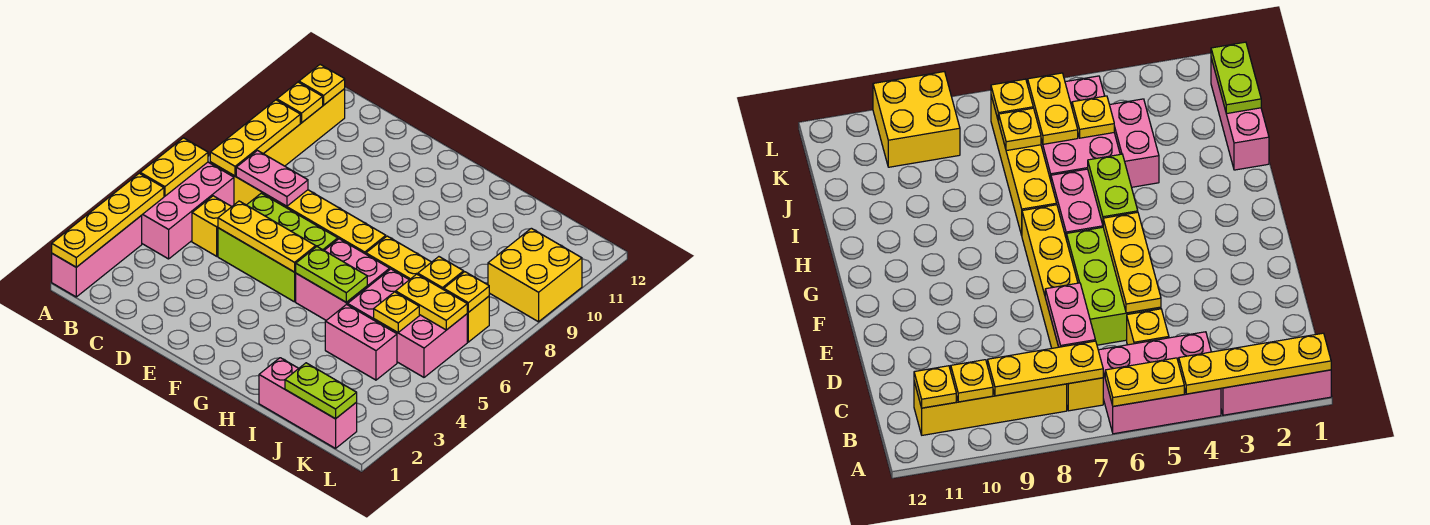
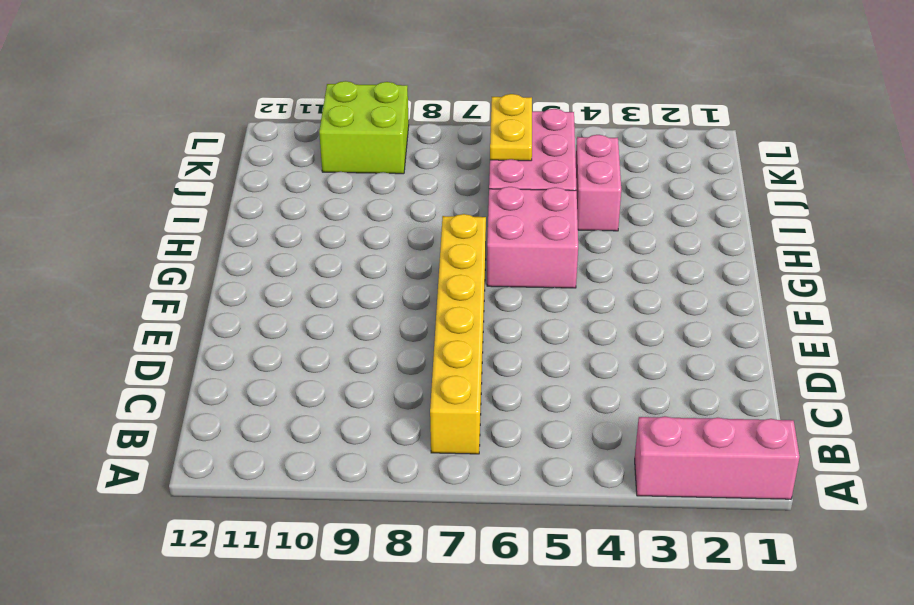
lime 2x2 brick [319,81,409,174] -> yellow 2x2 brick [488,228,582,322]
none -> pink 2x3 brick [141,162,234,259]
none -> yellow 1x4 brick [263,89,345,166]
none -> yellow 1x1 brick [192,196,232,256]

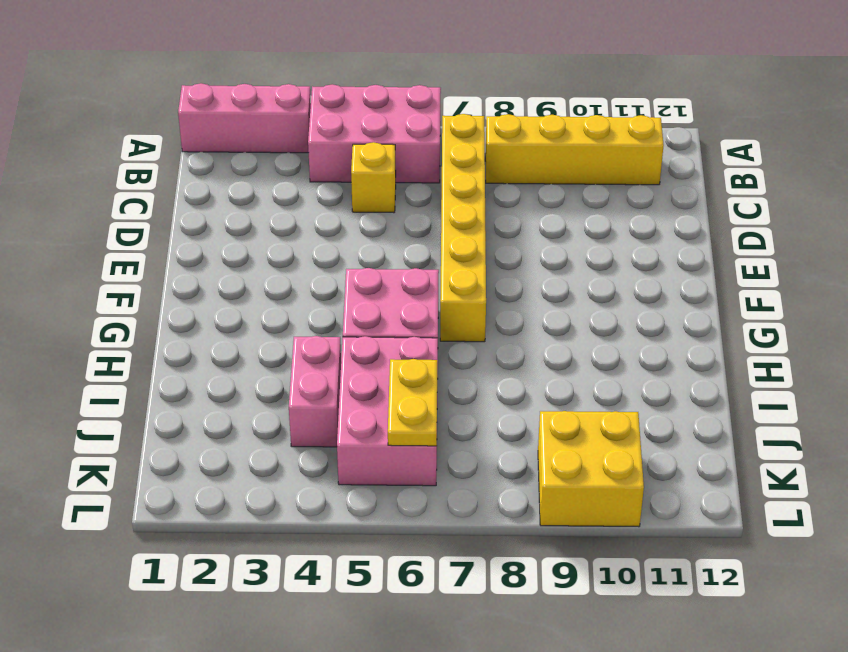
none -> lime 2x3 brick [218,193,338,302]
none -> yellow 1x4 brick [366,236,489,342]
none -> pink 1x3 brick [259,358,357,448]

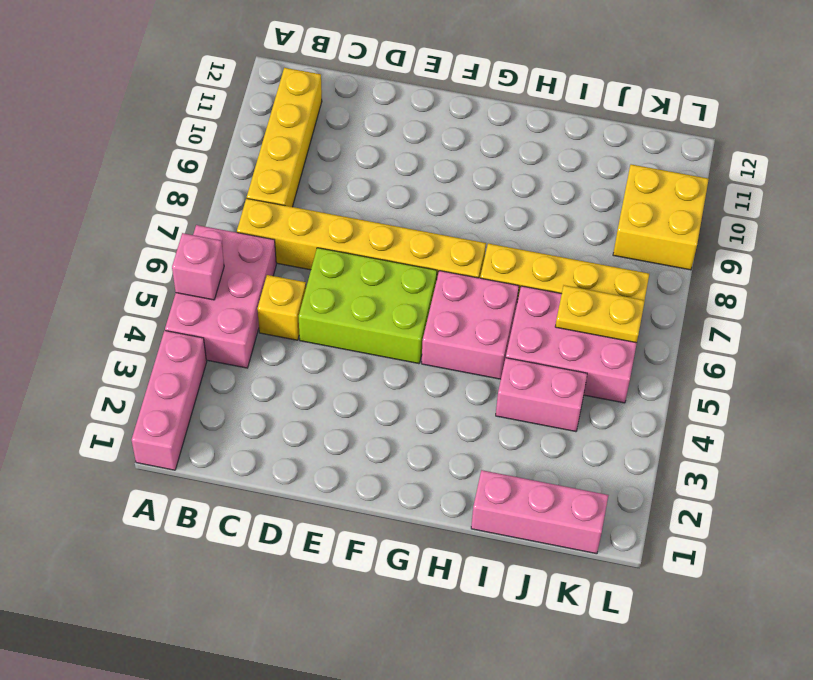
pink 1x1 brick [172,233,224,300] -> yellow 1x2 plate [140,138,208,196]
none -> yellow 1x4 plate [52,173,164,267]
none -> yellow 1x3 plate [210,100,300,176]
none -> yellow 1x1 plate [277,82,323,123]

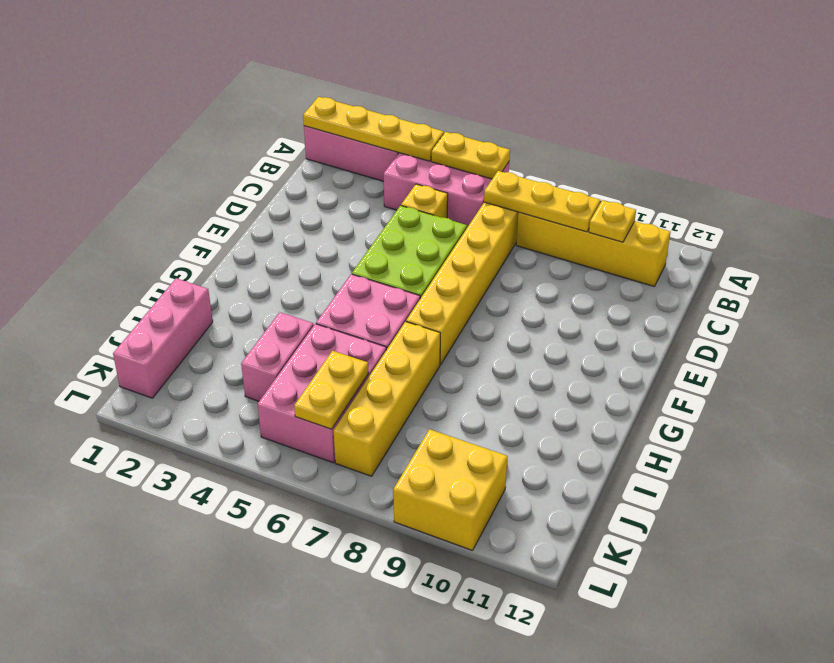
none -> yellow 1x1 plate [299,65,345,105]
none -> pink 1x2 plate [236,151,308,206]
none -> yellow 1x3 plate [218,201,316,272]

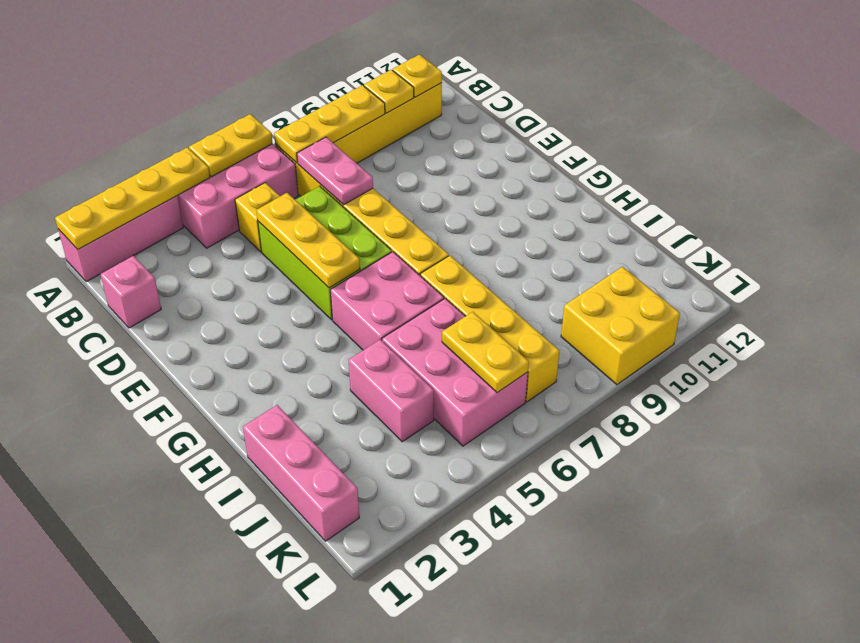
pink 1x1 brick [100,256,161,328] -> none
none -> lime 1x2 plate [295,247,367,302]
none -> lime 1x2 plate [285,363,357,419]
none -> yellow 1x1 plate [374,292,419,332]

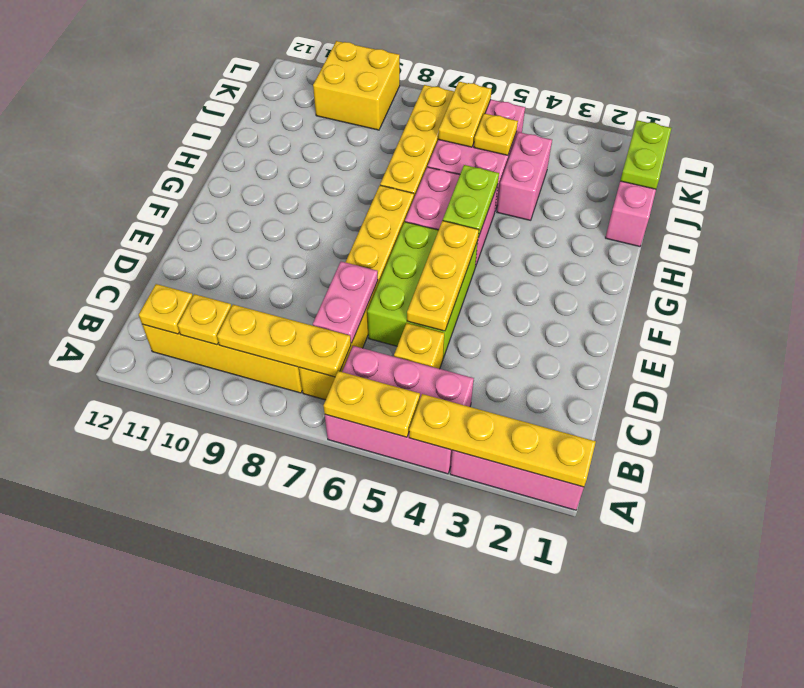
none -> yellow 1x1 plate [418,257,464,290]
none -> yellow 1x1 plate [444,272,489,312]

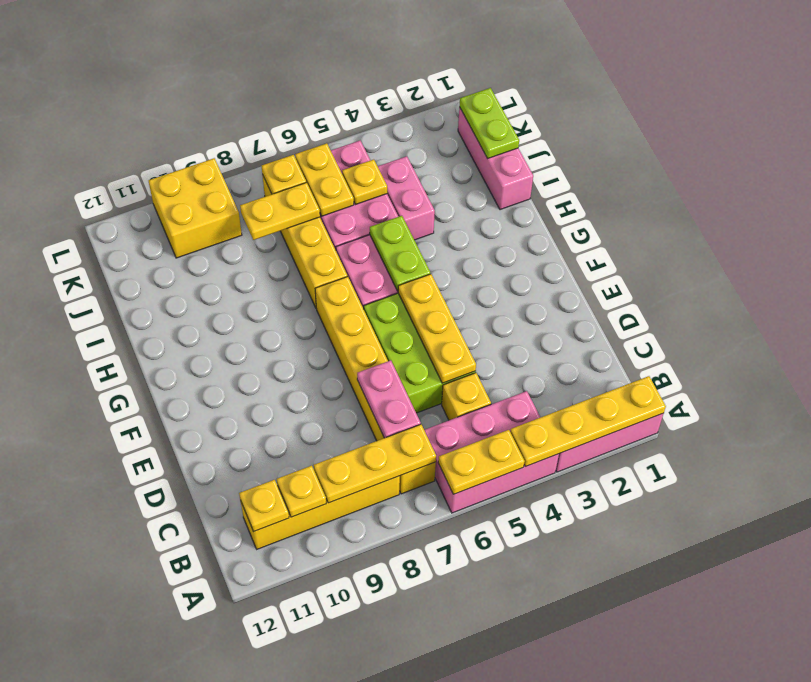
yellow 1x2 plate [240,182,320,240] -> yellow 1x1 plate [418,257,464,290]

